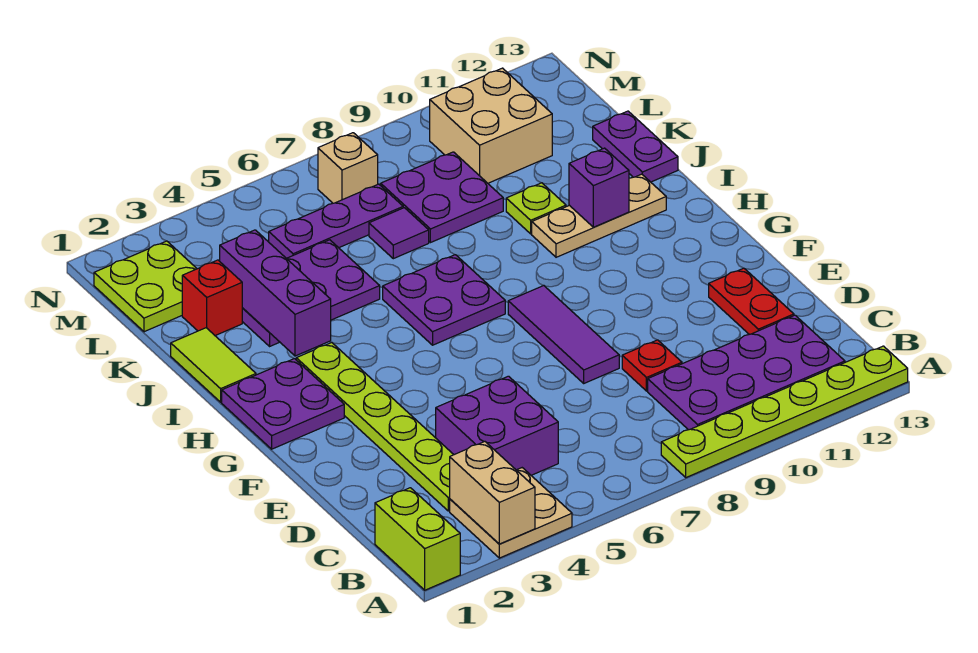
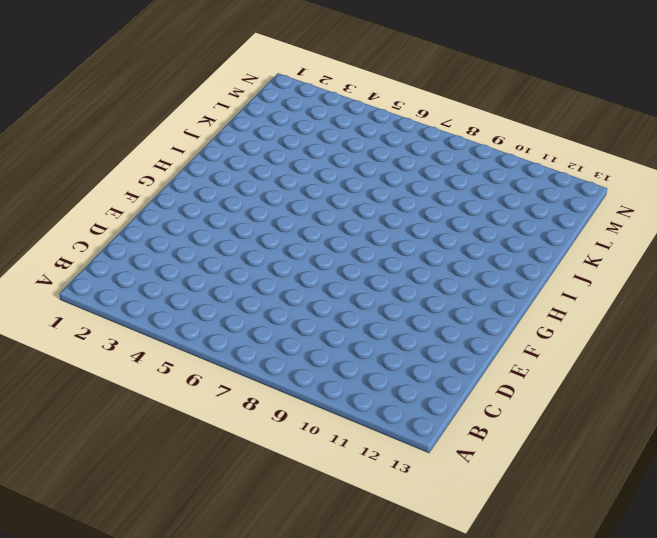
none -> lime 1x2 brick [375,488,460,590]
none -> tan 2x2 plate [450,468,572,558]
none -> lime 1x6 plate [661,346,908,477]

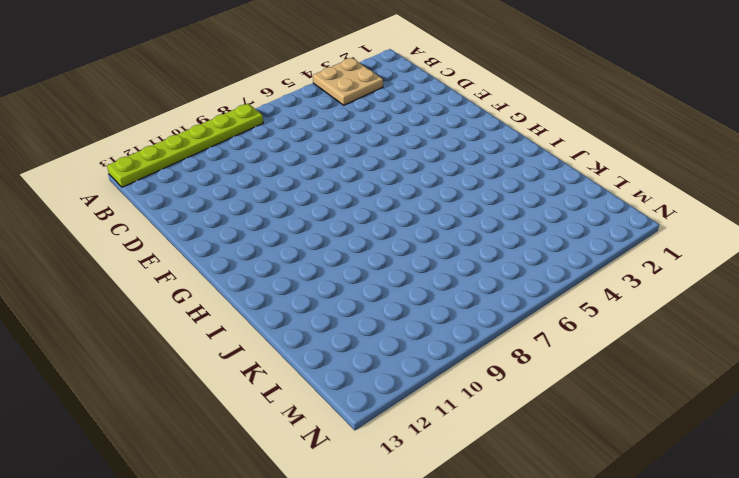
none -> lime 1x2 brick [375,488,460,590]
none -> purple 2x4 plate [648,315,845,430]
none -> lime 1x6 plate [296,343,454,511]

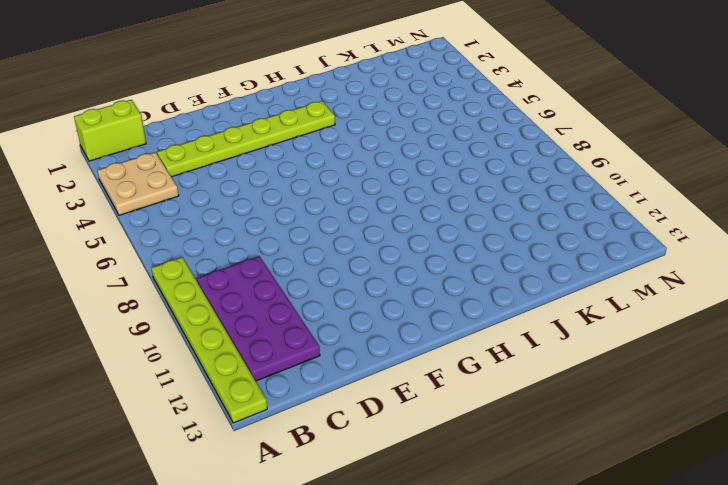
none -> purple 2x2 brick [436,376,558,475]
none -> red 1x1 plate [622,340,682,391]
none -> red 1x2 plate [709,268,794,334]

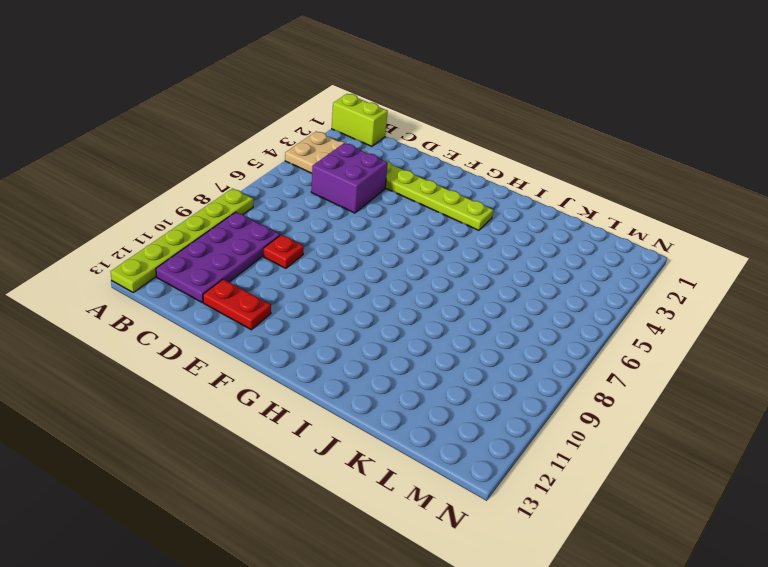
none -> purple 1x3 tile [508,286,619,383]
none -> purple 2x2 plate [222,359,344,449]
none -> purple 2x2 plate [383,255,505,345]

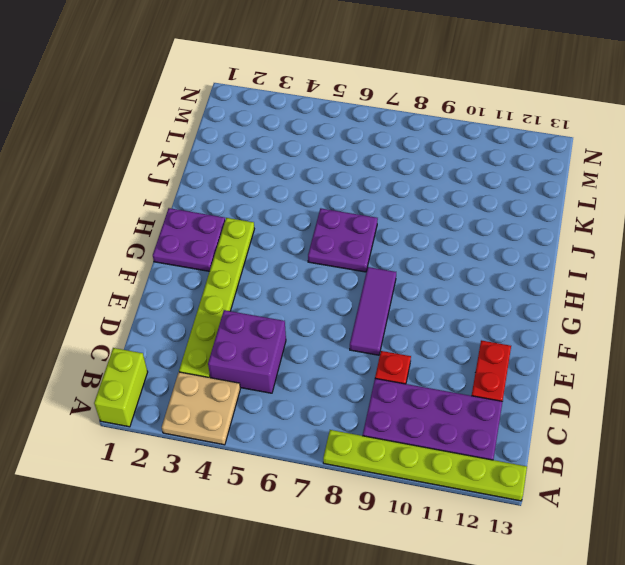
none -> lime 1x2 tile [171,328,256,402]
none -> tan 1x3 plate [532,174,666,257]
none -> purple 2x3 plate [242,240,380,346]

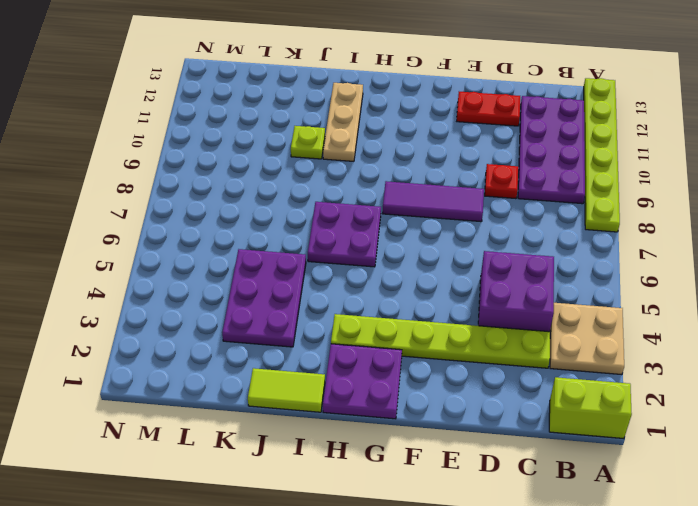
none -> purple 1x2 plate [593,111,678,182]
none -> red 1x1 brick [182,260,242,336]
none -> purple 1x1 tile [369,208,429,259]

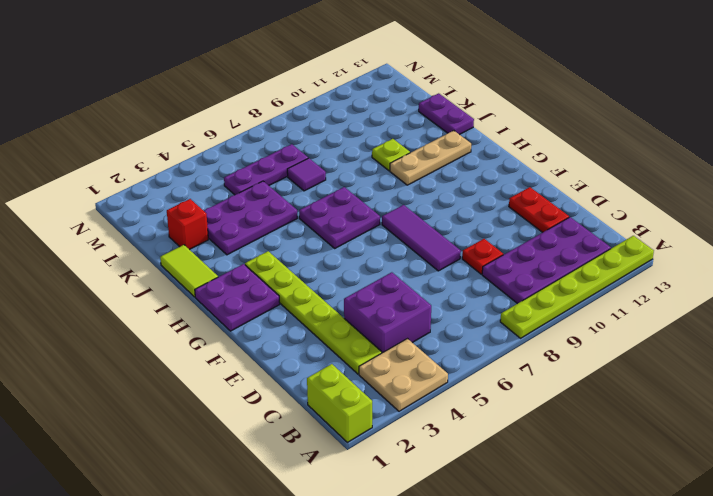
none -> purple 2x2 plate [381,152,503,243]
none -> lime 2x2 plate [94,241,197,332]
none -> tan 2x2 brick [430,68,552,183]

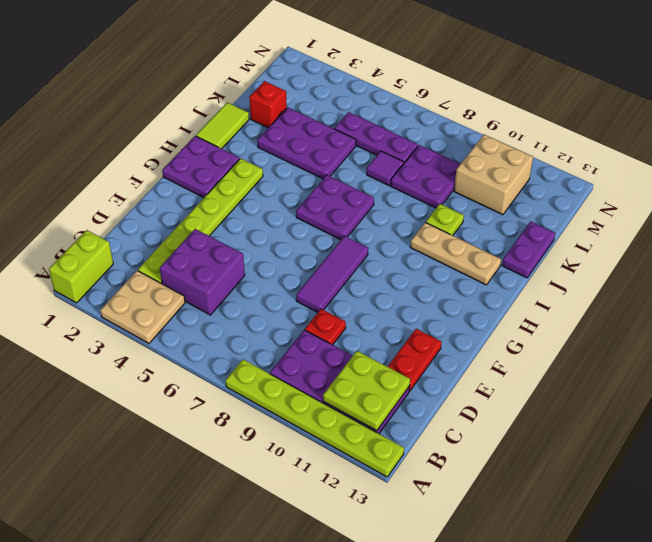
lime 2x2 plate [323,351,410,431] -> lime 2x2 plate moved to [94,241,197,332]
none -> tan 1x1 brick [318,133,378,203]
none -> tan 1x2 brick [450,442,535,544]
none -> purple 1x3 brick [220,230,331,356]

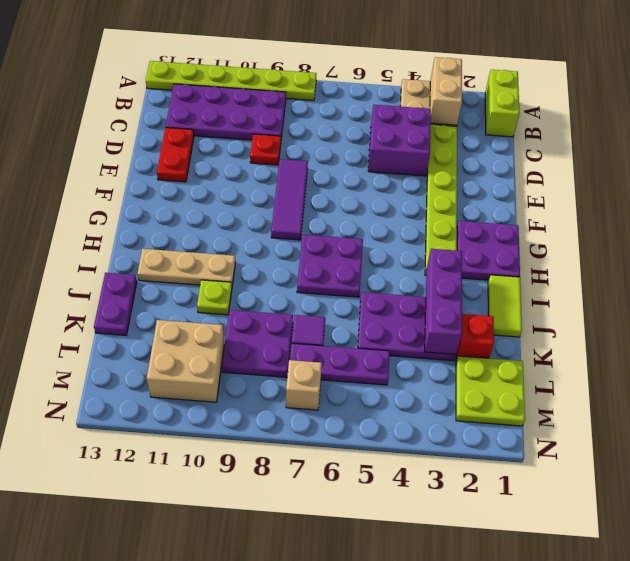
none -> purple 1x1 brick [569,148,629,227]

